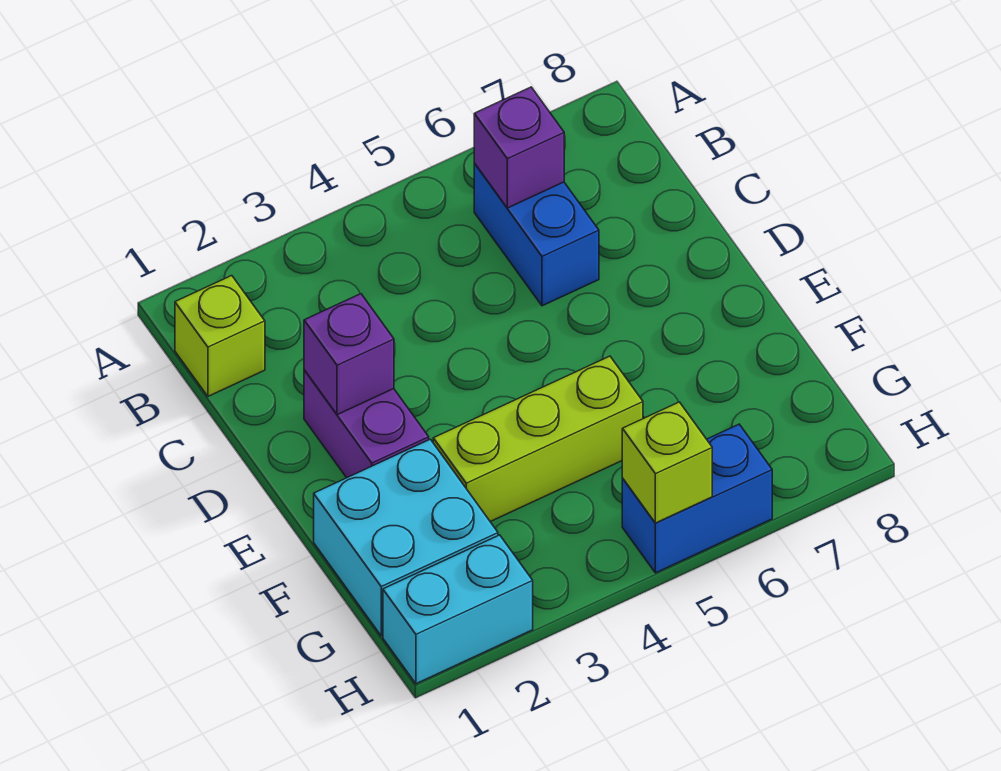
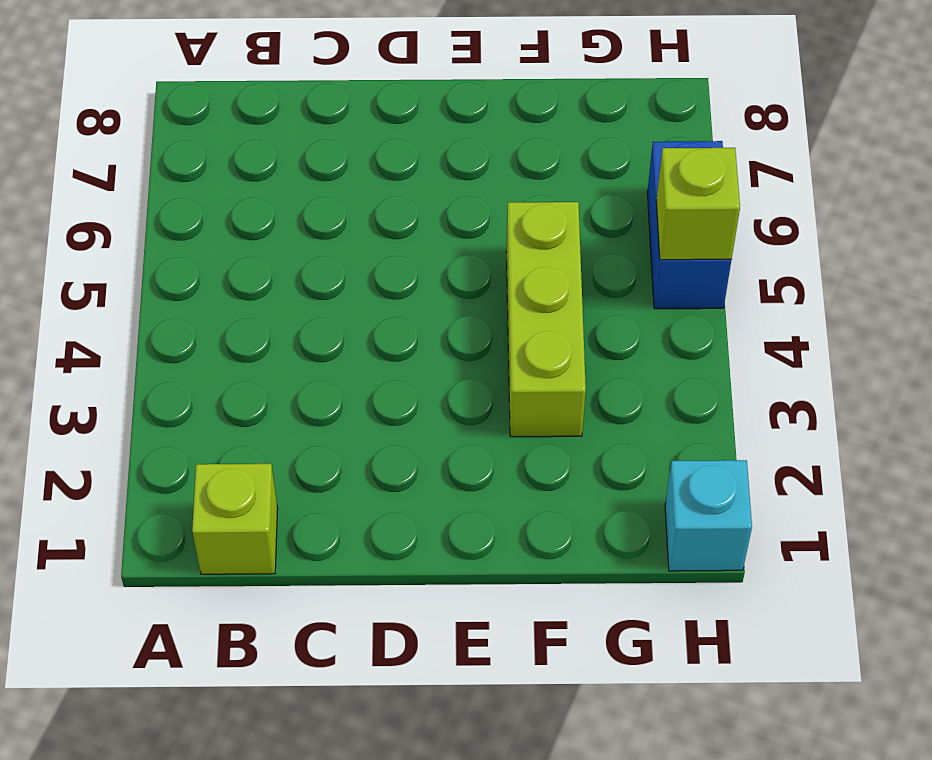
cyan 1x1 brick [665,460,752,571] -> cyan 1x2 brick [383,535,533,684]
none -> blue 1x2 brick [474,163,599,306]
none -> purple 1x2 brick [304,370,429,478]

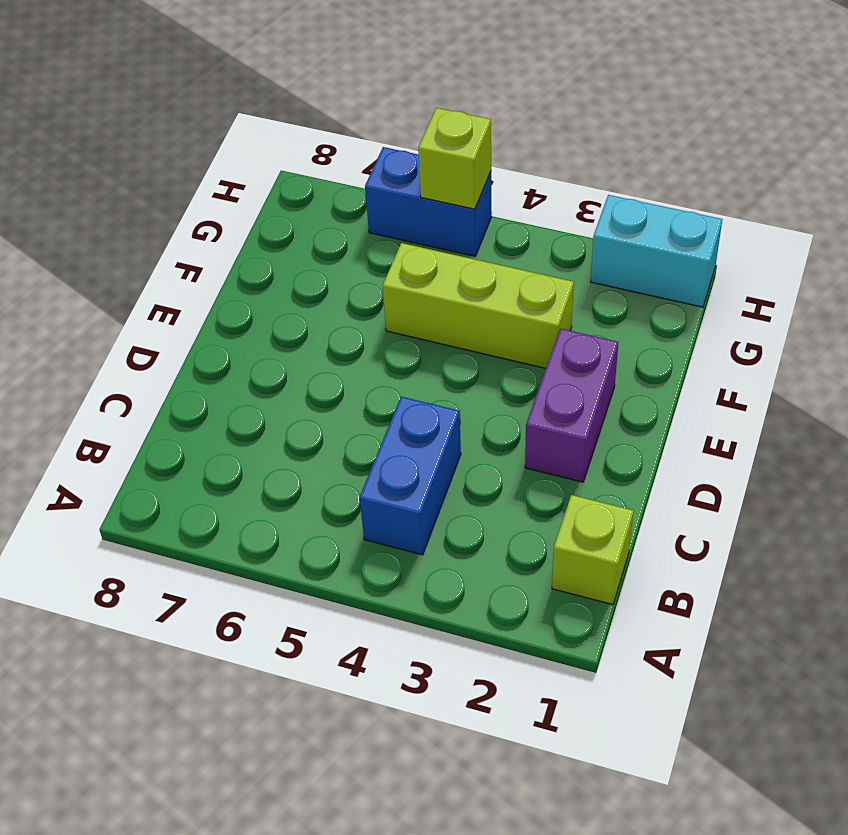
blue 1x2 brick [359,397,461,555] -> blue 1x2 brick moved to [474,163,599,306]
none -> cyan 2x2 brick [314,439,498,636]
none -> purple 1x1 brick [474,87,564,208]

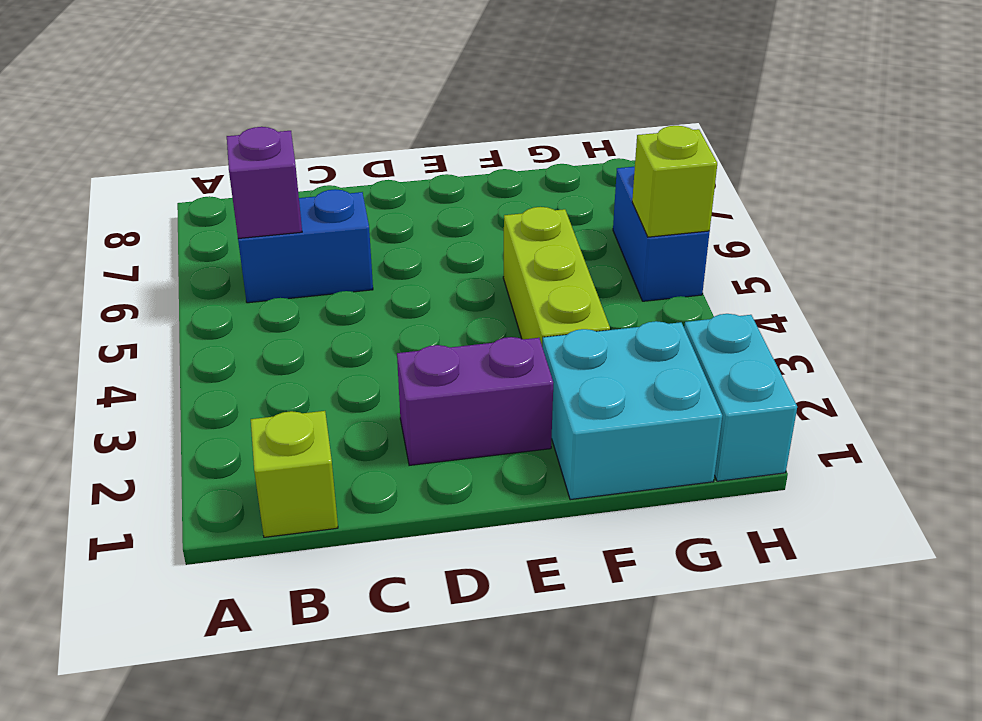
none -> purple 1x1 brick [304,294,394,415]

